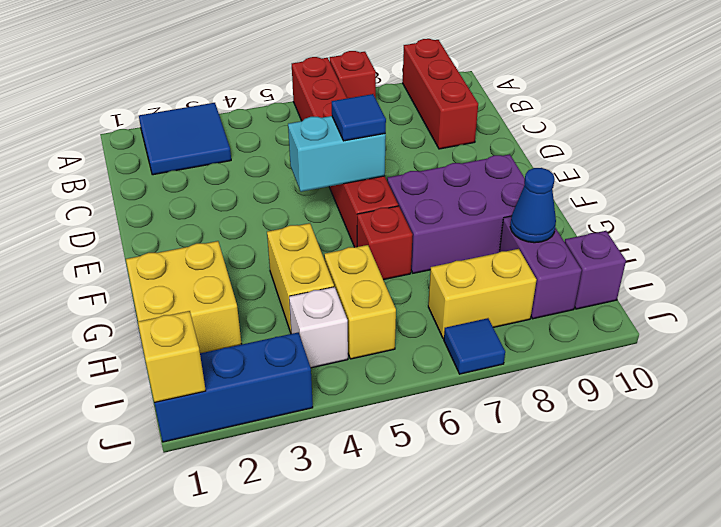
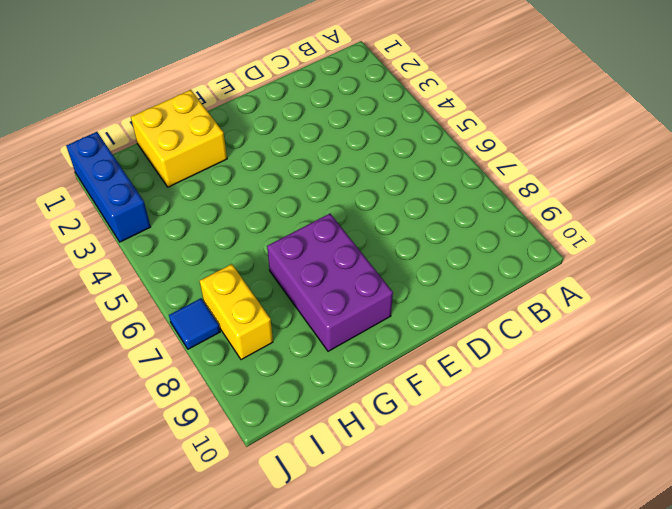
none -> blue 2x2 tile [139,103,231,175]
none -> red 1x6 brick [292,57,398,247]
none -> red 1x1 brick [330,51,376,98]

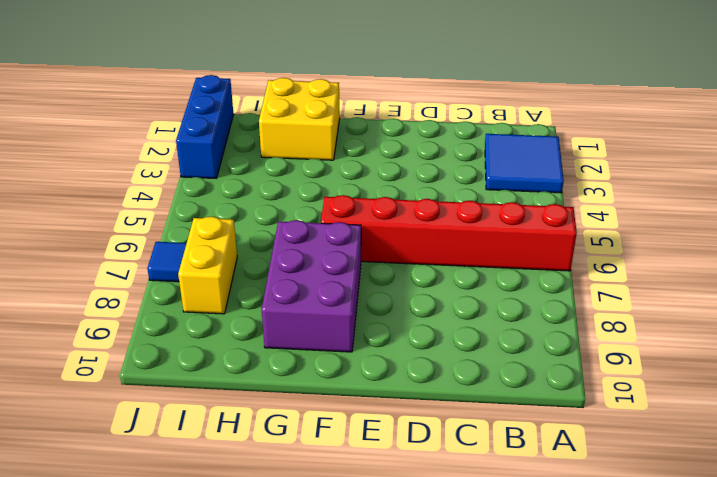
none -> red 1x1 brick [330,51,376,98]
none -> red 1x3 brick [403,39,478,149]
none -> yellow 1x2 brick [267,223,334,333]

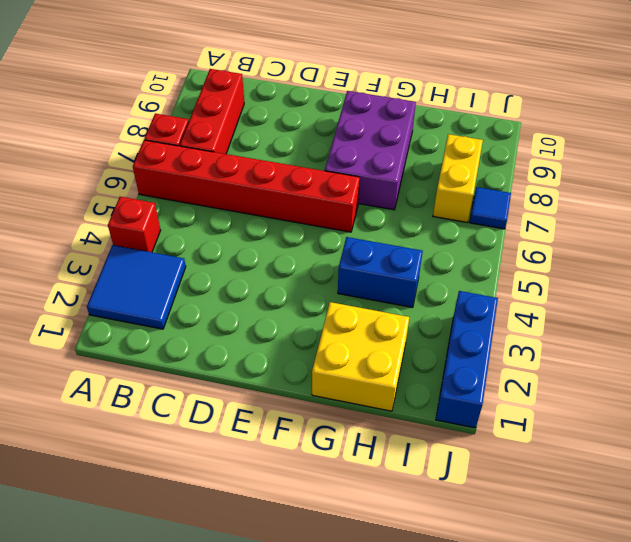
red 1x1 brick [108,197,161,252] -> red 1x1 brick moved to [357,206,413,280]
red 1x3 brick [180,69,244,154] -> red 1x3 brick turned to [403,39,478,149]
blue 1x2 brick [338,237,423,307] -> yellow 1x2 brick [267,223,334,333]
none -> yellow 1x2 brick [324,245,396,359]
none -> purple 1x2 brick [499,216,582,319]
none -> white 1x1 brick [289,287,348,368]

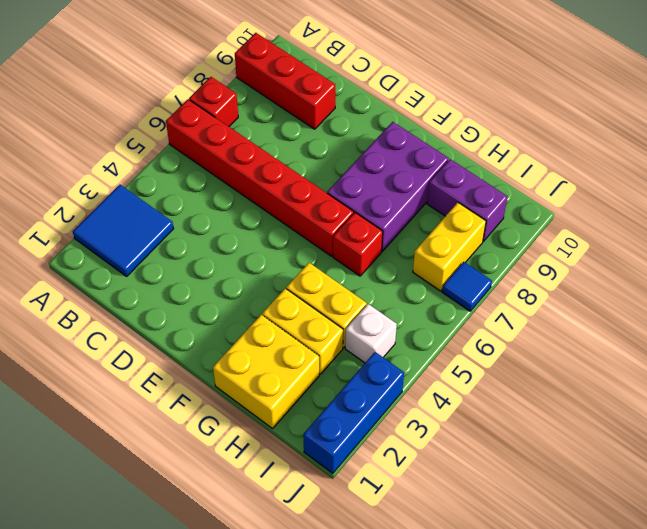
yellow 1x2 brick [262,288,343,374] -> yellow 1x2 brick moved to [324,245,396,359]
none -> purple 1x1 brick [565,231,626,309]
none -> cyan 1x2 brick [288,116,386,192]
none -> blue 1x1 cone [510,168,556,243]

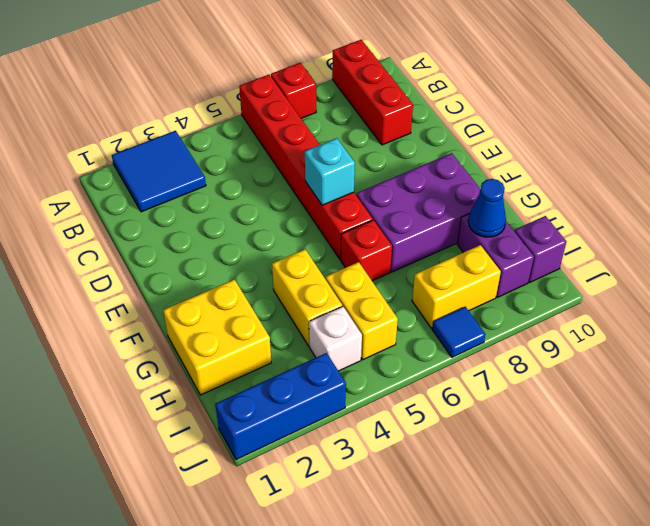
cyan 1x1 brick [305,138,355,205] -> cyan 1x2 brick [288,116,386,192]
none -> yellow 1x1 brick [138,311,206,403]
none -> blue 1x1 tile [332,94,386,141]

